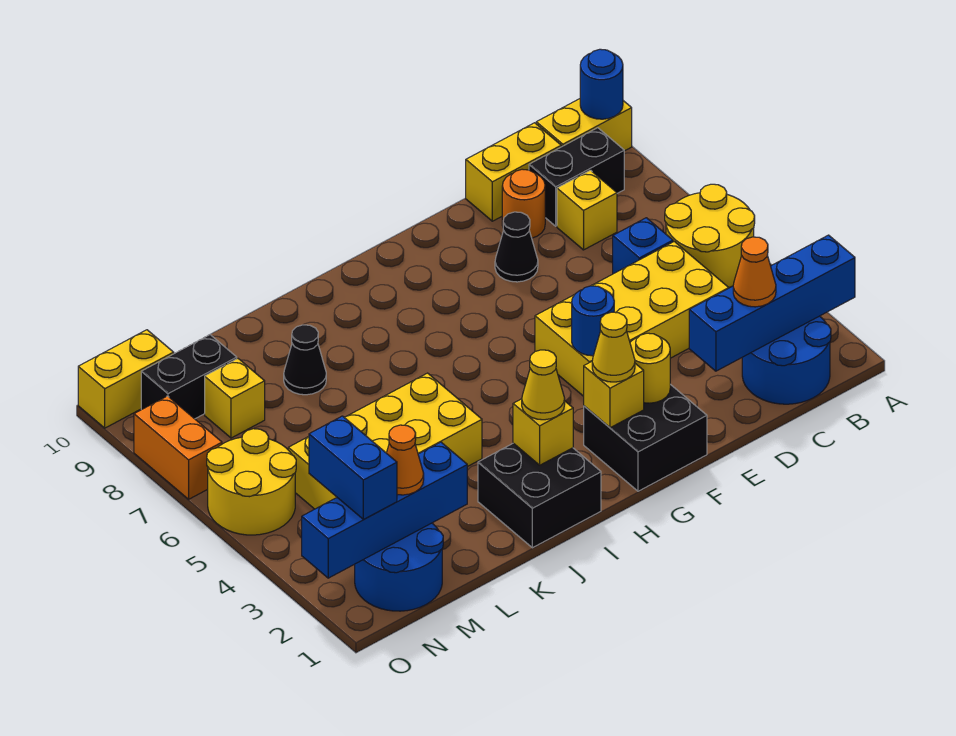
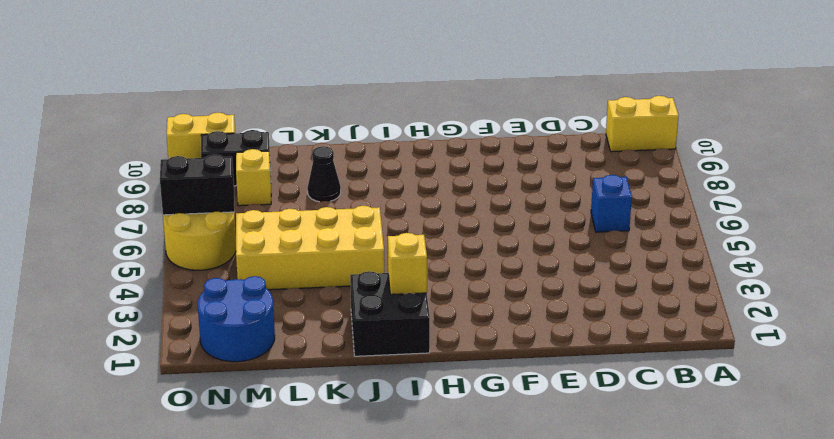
black 1x2 brick [160,155,234,215] -> black 1x2 brick moved to [529,128,624,226]
none -> yellow 2x2 round brick [665,184,755,287]
none -> blue 2x2 round brick [742,316,831,404]
none -> yellow 2x4 brick [535,242,729,396]
none -> yellow 1x1 brick [557,170,617,250]

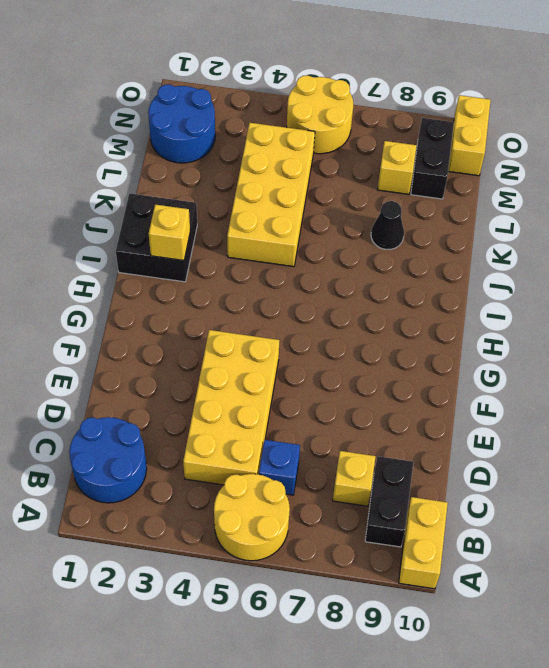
none -> yellow 1x2 brick [466,123,561,221]
none -> orange 1x1 round brick [502,169,545,238]
none -> black 1x1 cone [495,212,538,282]
none -> black 2x2 brick [584,384,707,491]

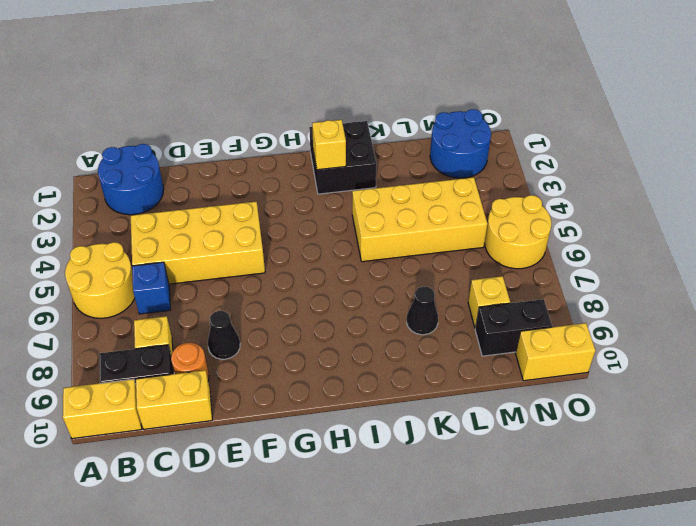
none -> black 2x2 brick [584,384,707,491]
none -> orange 1x2 brick [134,396,222,499]
none -> blue 1x4 brick [689,235,855,371]
none -> blue 1x1 round brick [580,49,623,119]

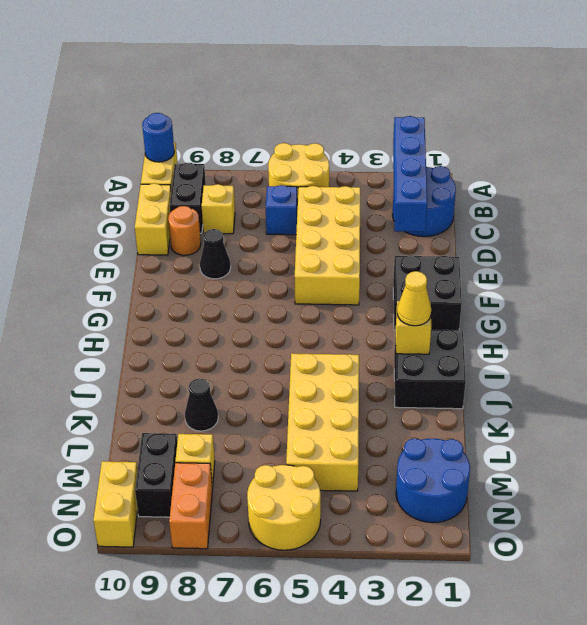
orange 1x2 brick [169,463,212,549] -> orange 1x2 brick turned to [134,396,222,499]
none -> yellow 1x1 round brick [630,333,670,403]
none -> blue 1x1 round brick [572,286,614,356]
none -> yellow 1x1 brick [584,362,644,428]
none -> blue 1x4 brick [302,442,467,578]

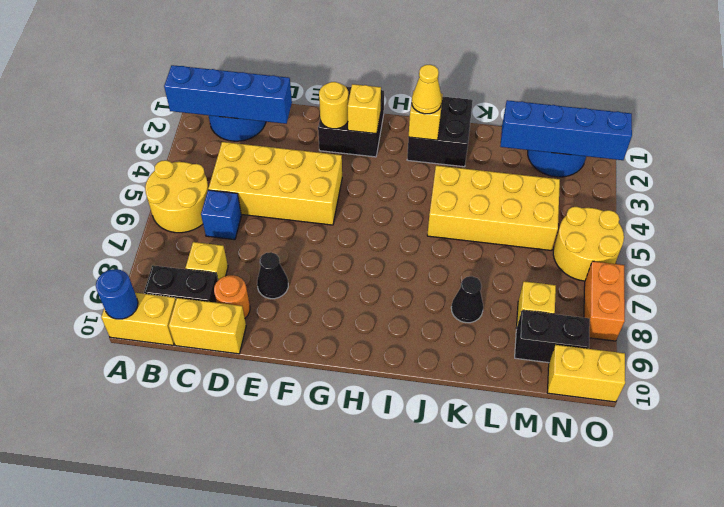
none -> blue 1x1 round brick [572,286,614,356]
none -> orange 1x1 cone [733,237,776,307]
none -> yellow 1x1 cone [592,312,635,382]
none -> orange 1x1 cone [387,425,424,495]

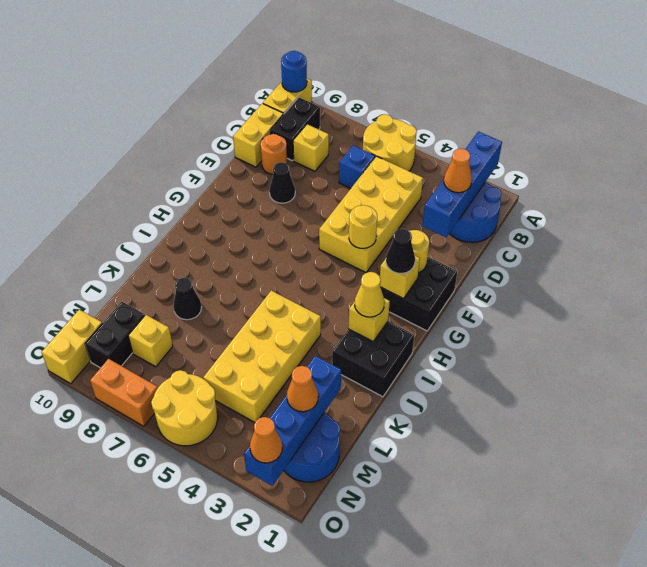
yellow 1x1 round brick [349,205,377,248] -> blue 1x1 round brick [572,286,614,356]
black 1x1 cone [386,229,415,273] -> yellow 1x1 cone [592,312,635,382]
orange 1x1 cone [250,417,282,463] -> none
none -> blue 1x2 brick [309,416,397,519]

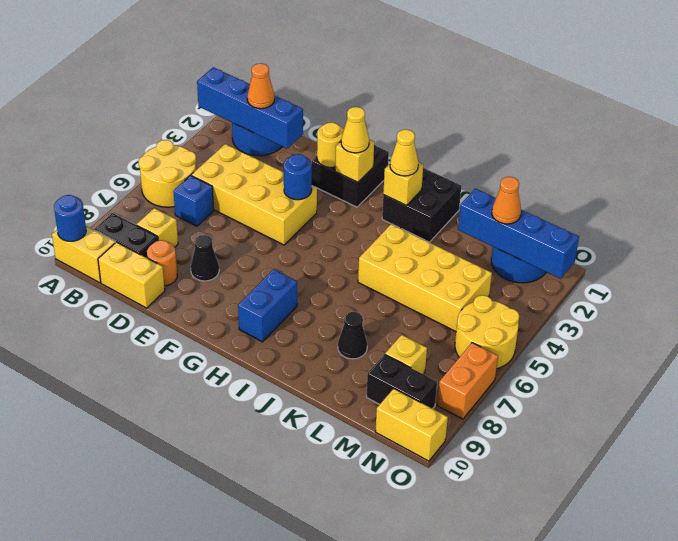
blue 1x2 brick [238,269,297,342] -> blue 1x2 brick moved to [309,416,397,519]

